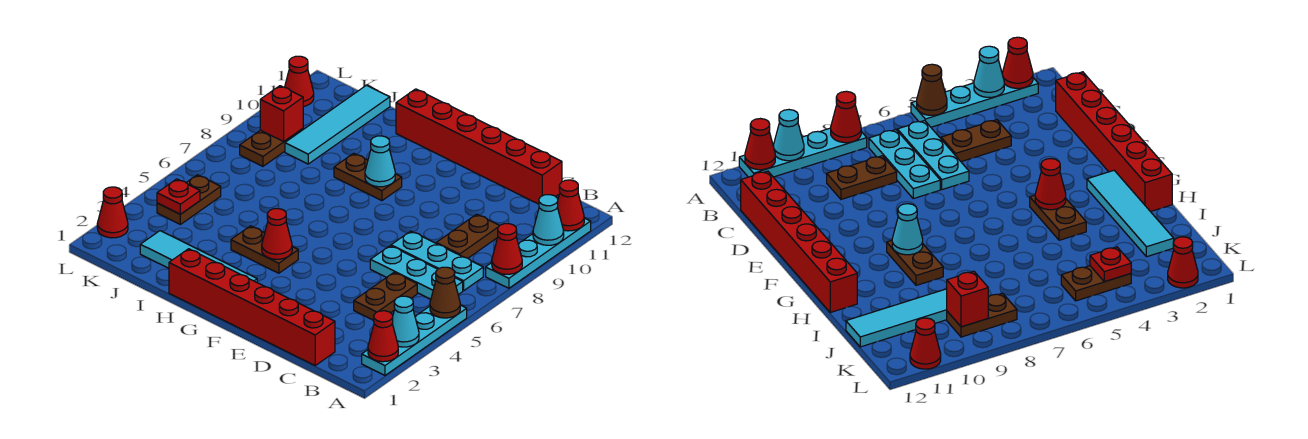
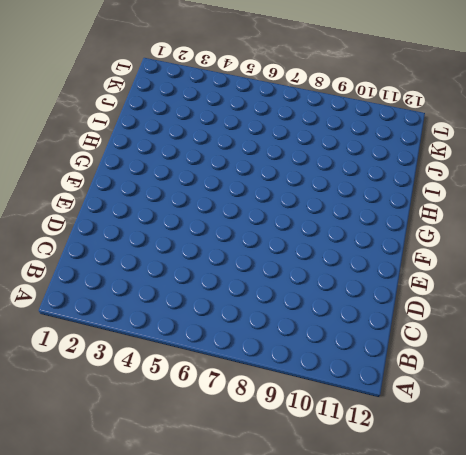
none -> cyan 1x4 plate [362,305,467,375]
none -> cyan 1x4 plate [486,218,591,288]
none -> cyan 1x3 plate [370,246,463,299]

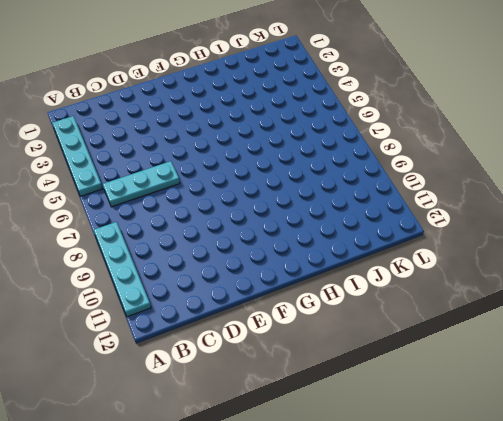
none -> cyan 1x3 plate [391,231,483,291]
none -> red 1x6 brick [169,249,335,365]
none -> brown 1x2 plate [354,272,417,320]

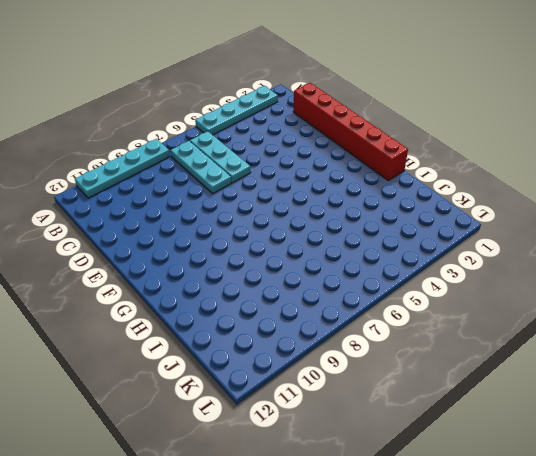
none -> brown 1x2 plate [354,272,417,320]
none -> brown 1x2 plate [436,214,500,258]
none -> red 1x6 brick [396,89,562,204]

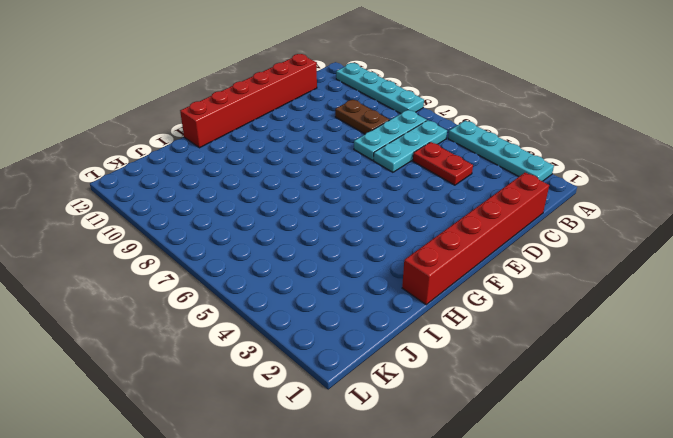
red 1x2 plate [413,142,473,185] -> brown 1x2 plate [354,272,417,320]
none -> cyan 1x4 tile [140,231,257,282]
none -> brown 1x2 plate [231,226,298,273]
none -> brown 1x2 plate [334,153,402,201]

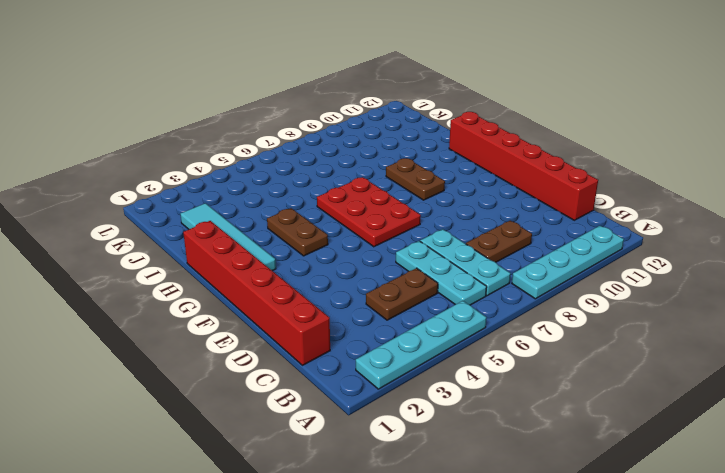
red 2x3 plate [317,177,421,247] -> none
none -> cyan 1x4 tile [285,85,390,164]
none -> brown 1x2 plate [157,175,221,224]
none -> brown 1x2 plate [240,129,303,166]

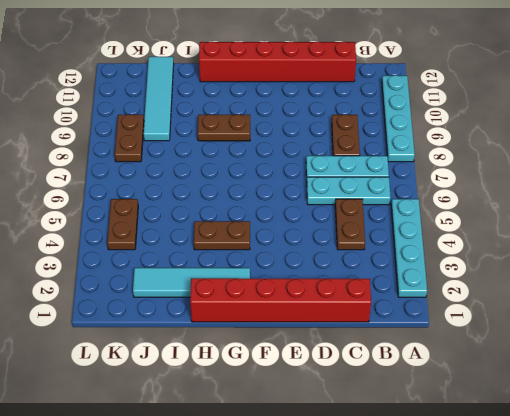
none -> red 1x1 cone [97,187,128,238]
none -> red 1x1 cone [285,56,314,107]
none -> red 1x1 cone [368,311,398,362]

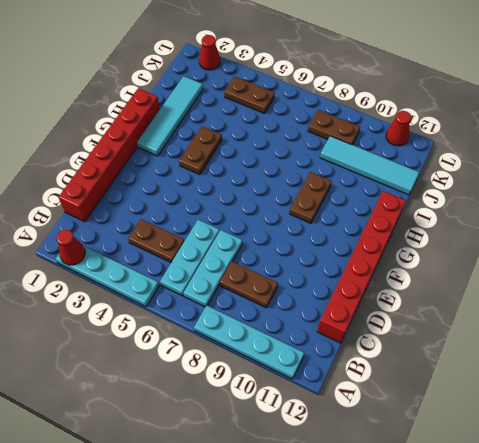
none -> cyan 1x1 cone [392,296,419,347]
none -> brown 1x1 cone [430,267,460,318]
none -> red 1x1 cone [492,224,522,274]

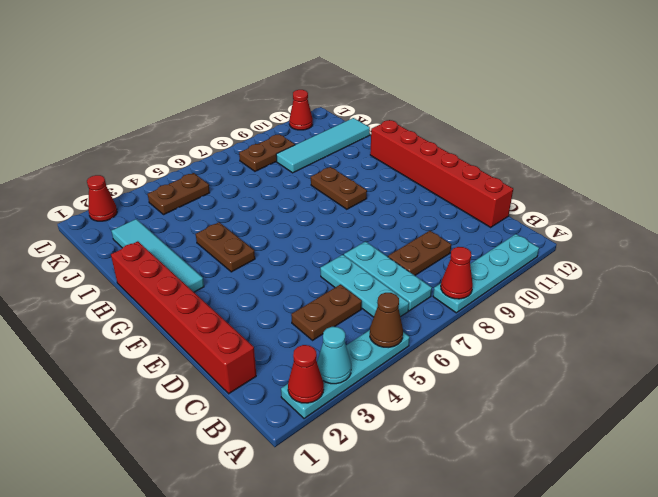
none -> cyan 1x1 cone [533,195,564,245]
none -> red 1x1 cone [558,180,584,231]
none -> red 1x1 cone [262,209,292,259]

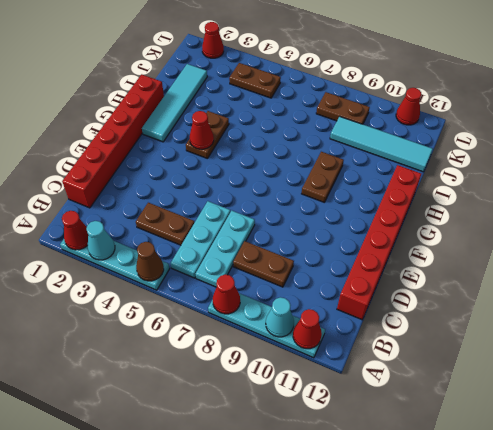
none -> cyan 1x1 cone [365,136,395,187]
none -> red 1x1 plate [157,179,200,214]
none -> red 1x1 brick [260,86,303,141]

